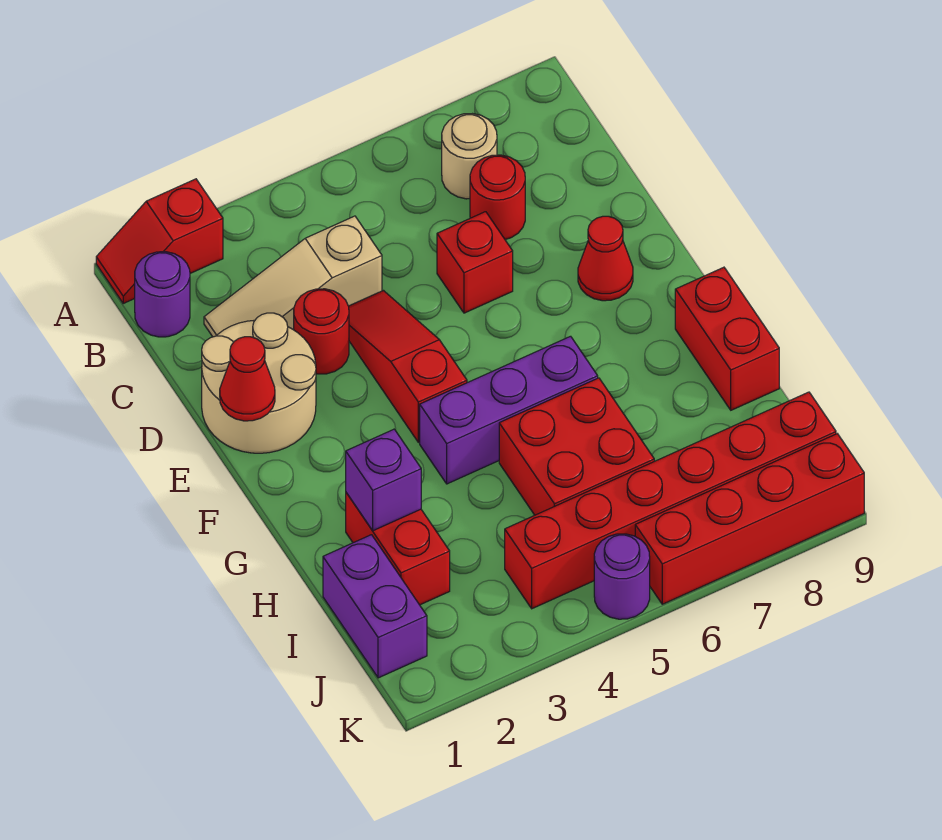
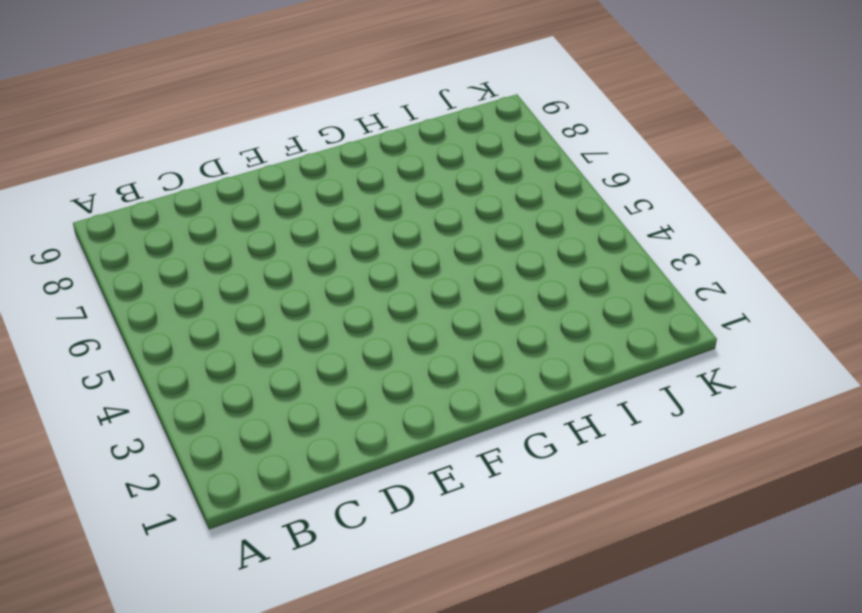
none -> red 1x2 slope [96,179,223,303]
none -> purple 1x1 round brick [135,252,190,337]
none -> tan 1x1 round brick [442,114,497,199]

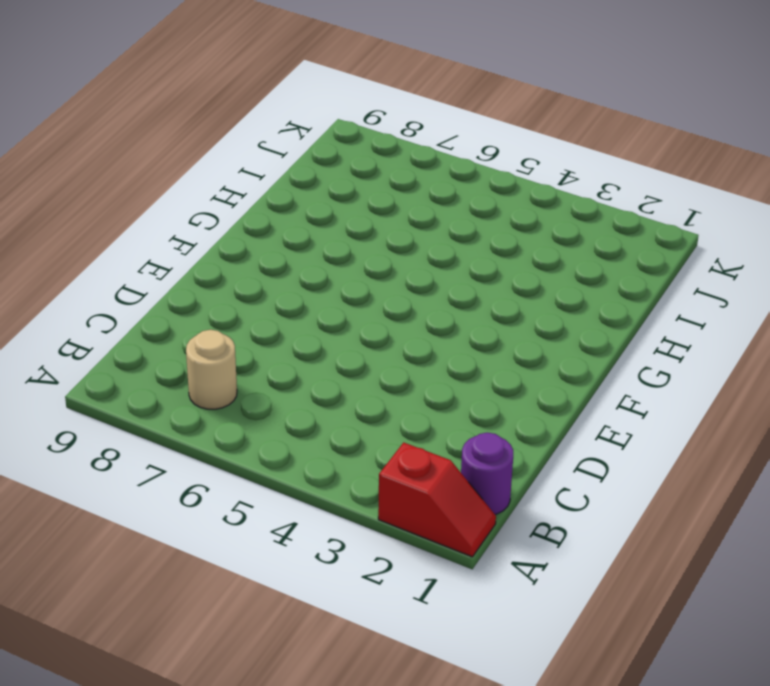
none -> tan 1x3 slope [204,216,382,337]
none -> red 1x1 round brick [470,155,525,239]
none -> tan 2x2 round brick [202,313,316,453]

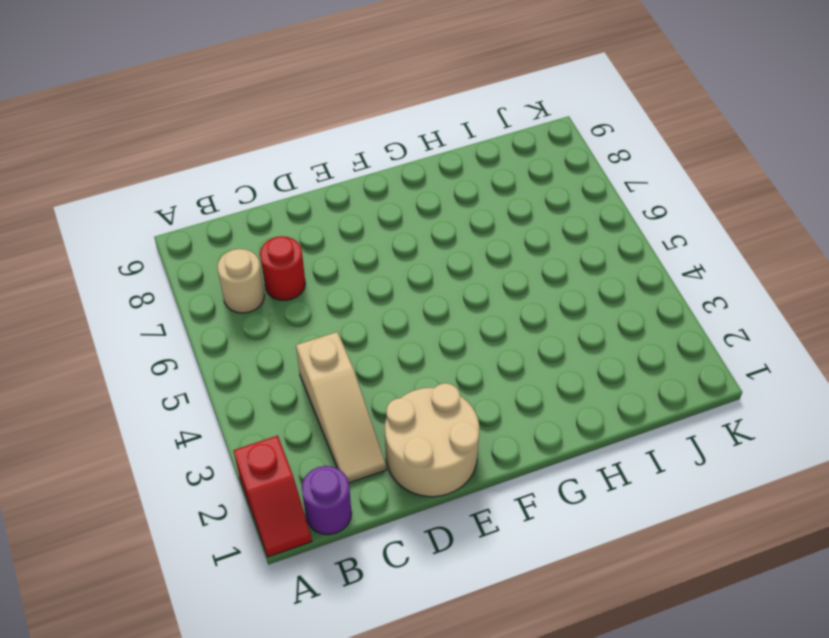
none -> red 1x1 round brick [294,289,349,374]
none -> red 1x3 slope [349,291,467,442]
none -> red 1x1 brick [437,212,513,313]

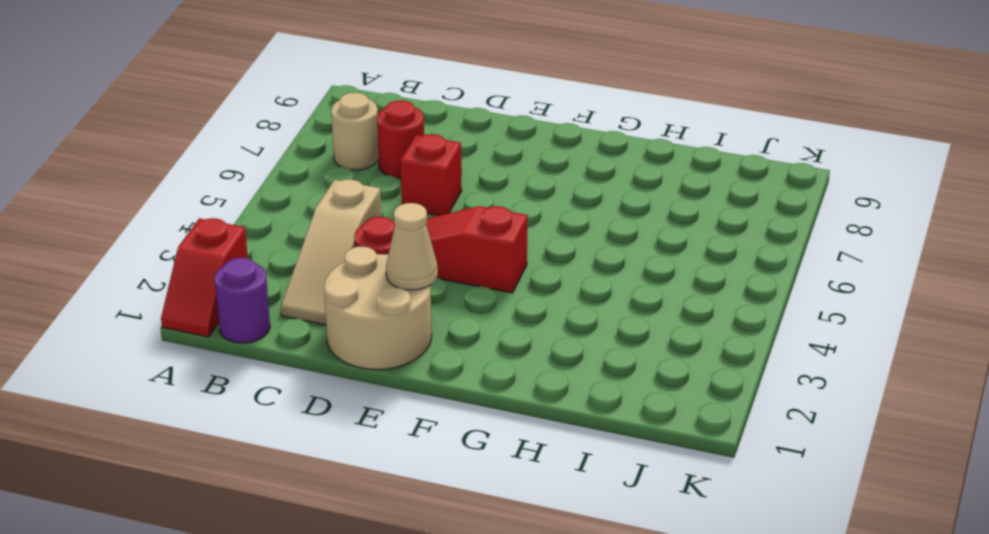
tan 1x1 cone [386,203,438,290] -> none
none -> red 1x1 cone [578,216,633,301]
none -> purple 1x3 brick [420,336,598,484]
none -> red 1x2 brick [675,267,779,410]

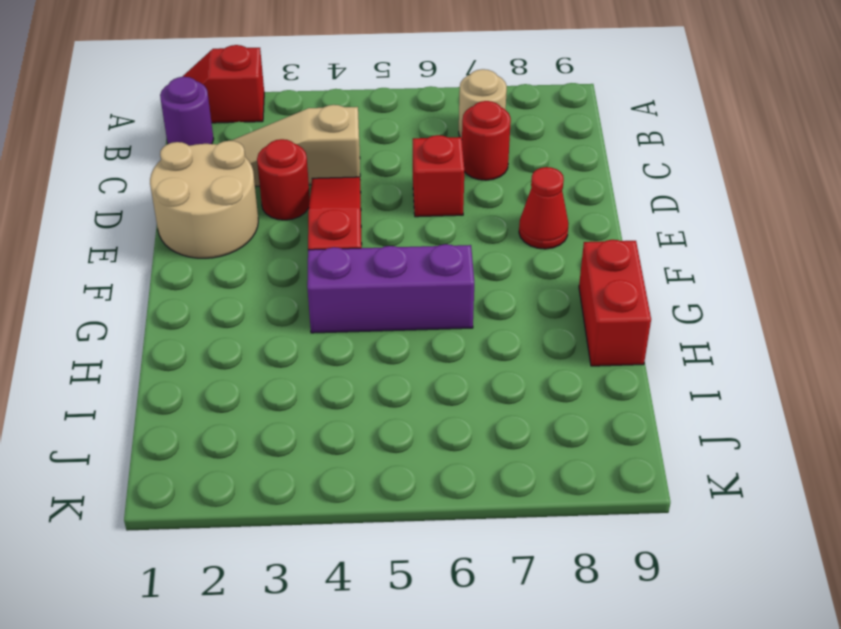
none -> red 1x2 brick [346,493,450,605]
none -> red 2x2 brick [499,378,654,515]
none -> purple 1x2 brick [323,535,427,678]

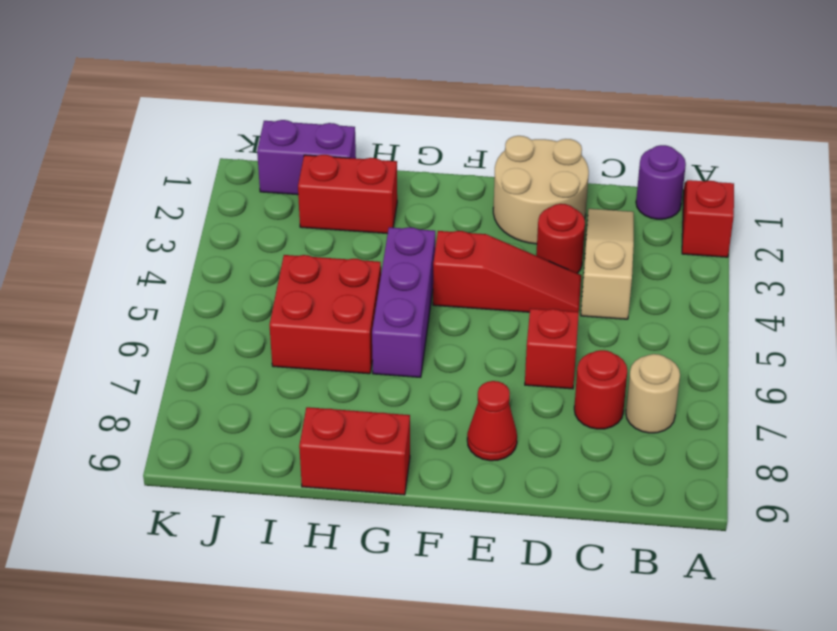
none -> red 1x6 brick [505,392,836,609]
none -> purple 1x1 round brick [594,534,650,619]
none -> red 1x4 brick [635,434,864,604]

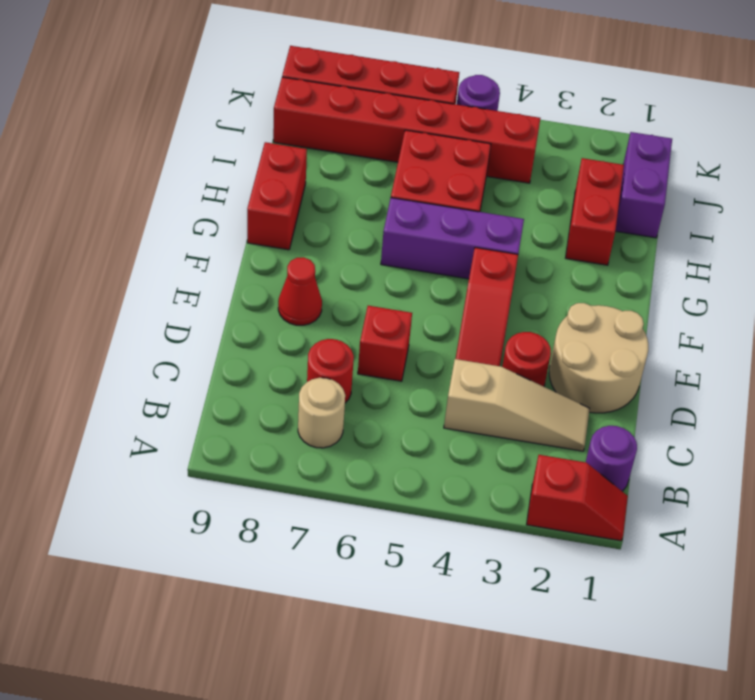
none -> red 1x1 cone [220,337,275,421]
none -> purple 1x1 brick [346,429,421,531]

